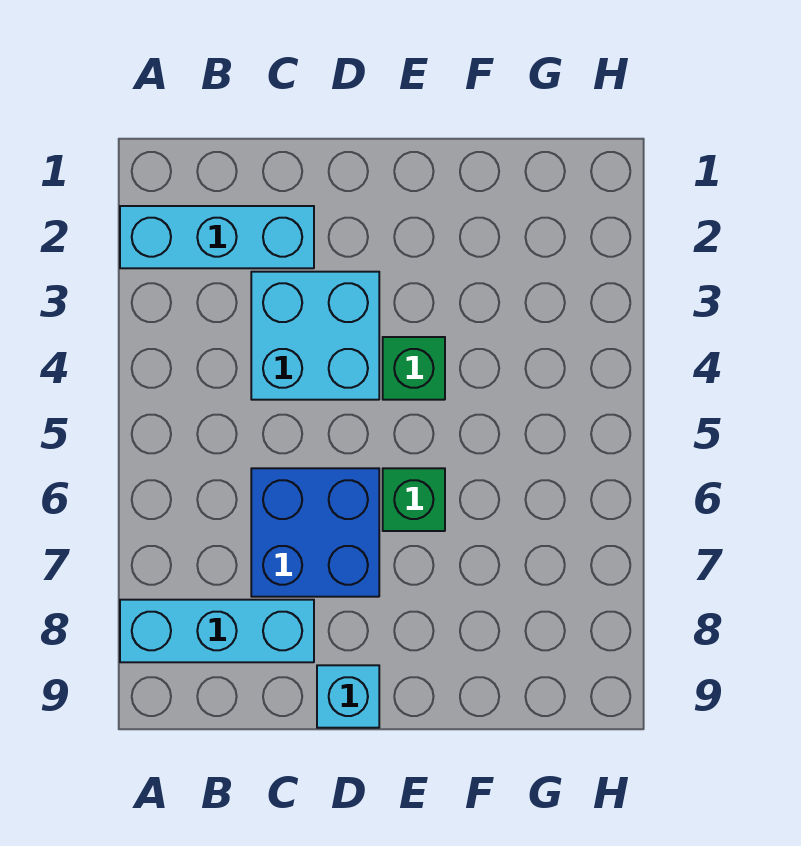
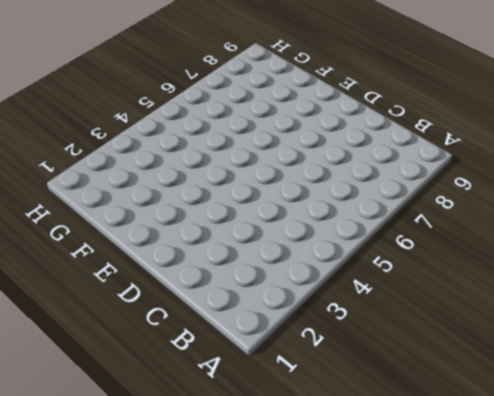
none -> cyan 1x3 brick [120,206,314,268]
none -> cyan 1x3 brick [120,600,314,662]

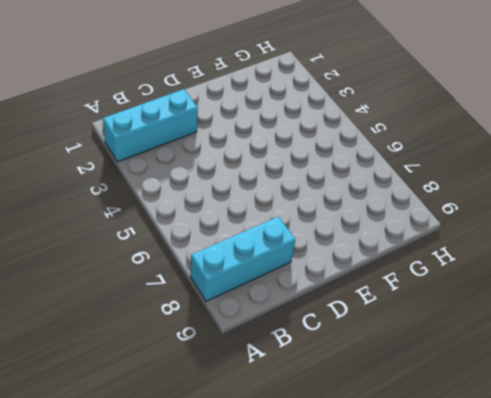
none -> cyan 2x2 brick [251,272,379,400]
none -> blue 2x2 brick [251,468,379,597]

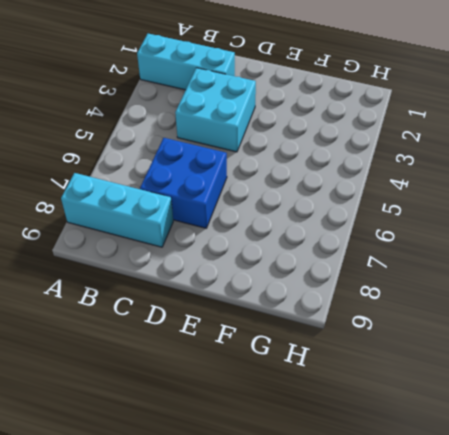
none -> cyan 1x1 brick [317,665,379,728]
none -> green 1x1 brick [383,337,445,400]

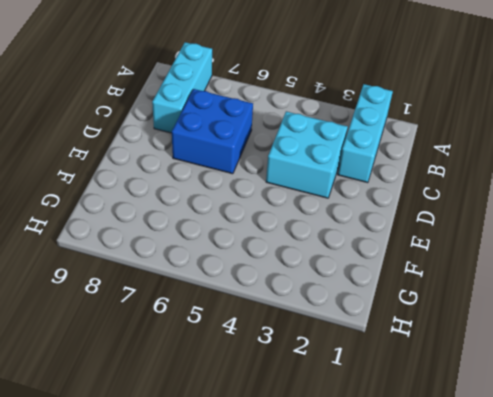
none -> cyan 1x1 brick [317,665,379,728]
none -> green 1x1 brick [383,337,445,400]

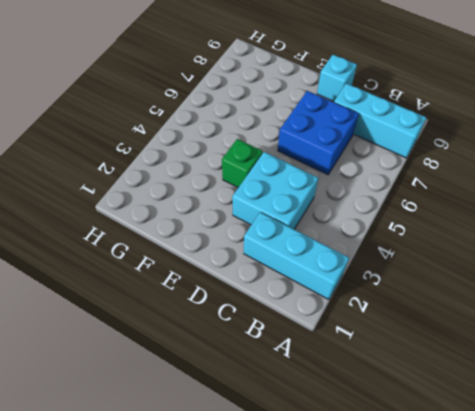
none -> green 1x1 brick [383,468,445,531]

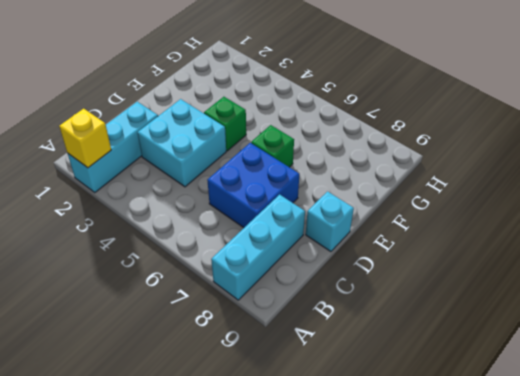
yellow 1x1 brick [59,109,111,168] -> none

